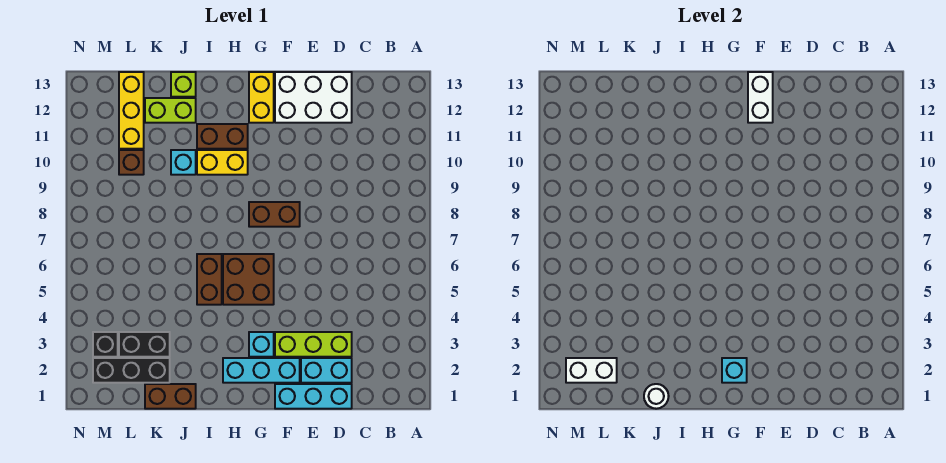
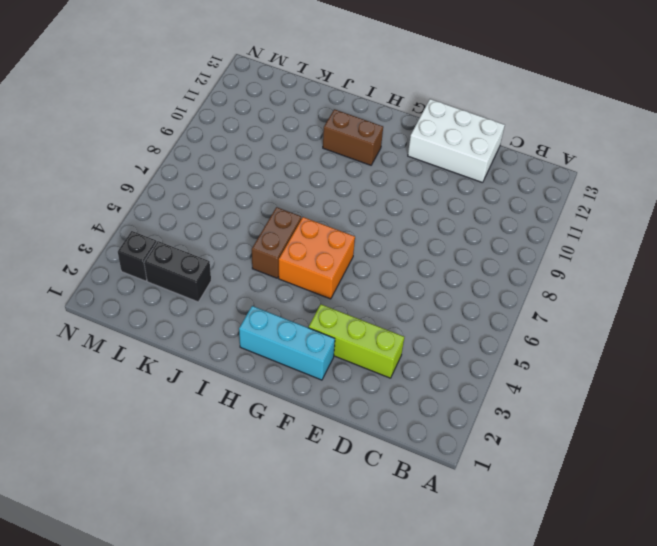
orange 2x2 brick [279,217,355,299] -> brown 2x2 brick [223,254,274,305]
none -> cyan 1x3 brick [275,384,352,409]
none -> cyan 1x2 brick [301,358,352,383]
none -> brown 1x2 brick [249,202,300,227]

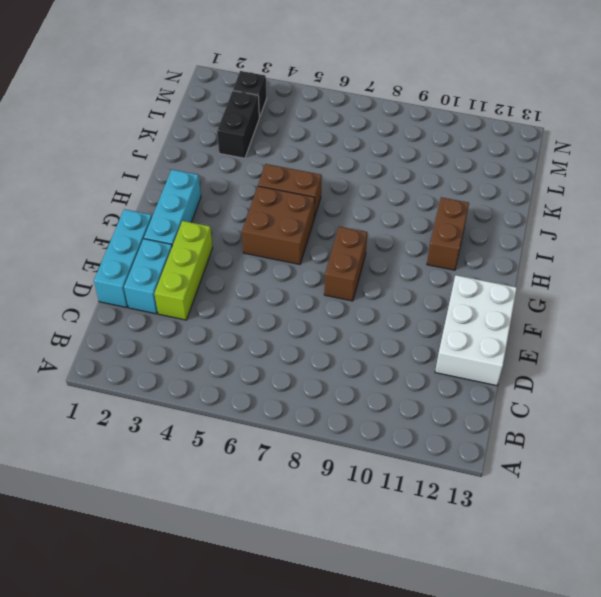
none -> cyan 1x1 brick [249,332,274,357]
none -> yellow 1x2 brick [249,72,274,123]
none -> yellow 1x2 brick [197,150,248,175]

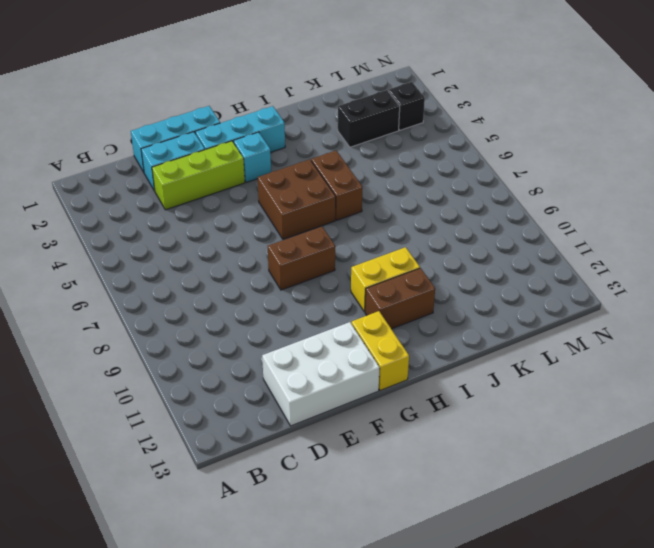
none -> brown 1x2 brick [145,384,196,409]
none -> cyan 1x1 brick [171,150,196,175]
none -> lime 1x2 brick [145,98,196,123]

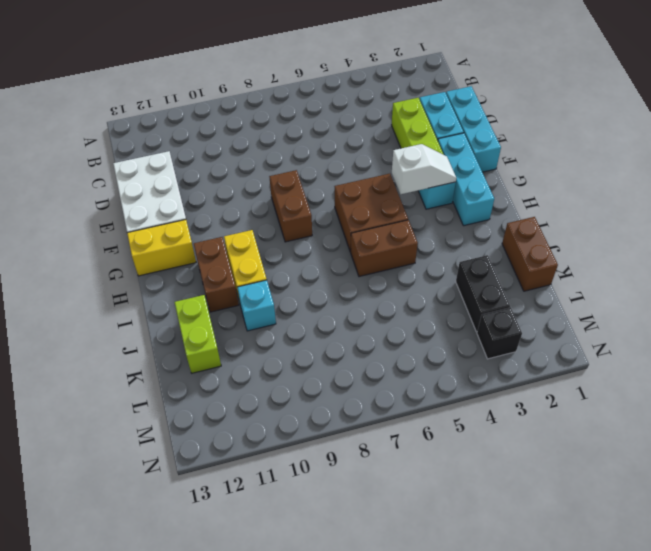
white 1x2 slope [392,144,456,195] -> none
none -> lime 1x1 brick [171,72,196,97]
none -> black 1x3 brick [93,358,170,383]
none -> brown 1x1 brick [119,150,144,175]

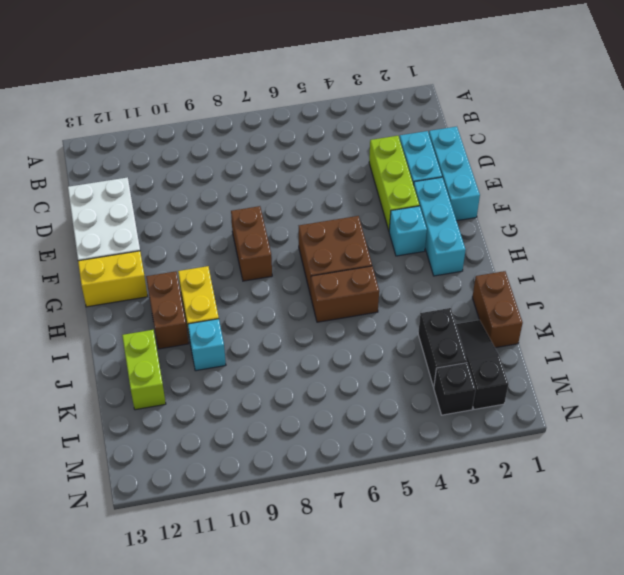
black 1x3 slope [456,320,508,409] -> black 1x3 brick [93,358,170,383]
none -> lime 1x1 brick [171,72,196,97]
none -> brown 1x1 brick [119,150,144,175]
none -> yellow 1x3 brick [119,72,144,149]

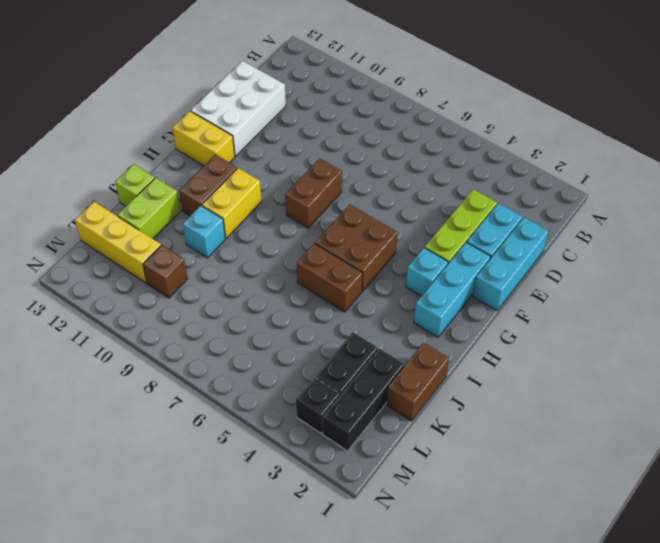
none -> white 1x2 brick [748,72,773,123]
none -> cyan 1x1 brick [722,358,747,383]
none -> white 1x1 round brick [644,384,669,409]

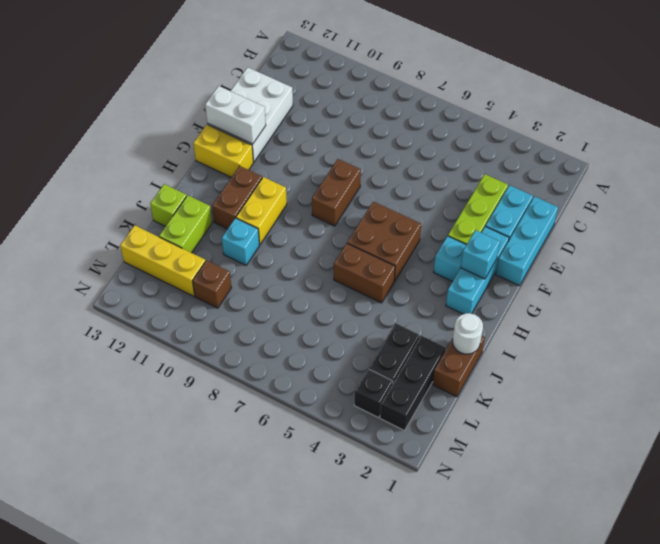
none -> white 1x2 brick [566,358,617,383]

